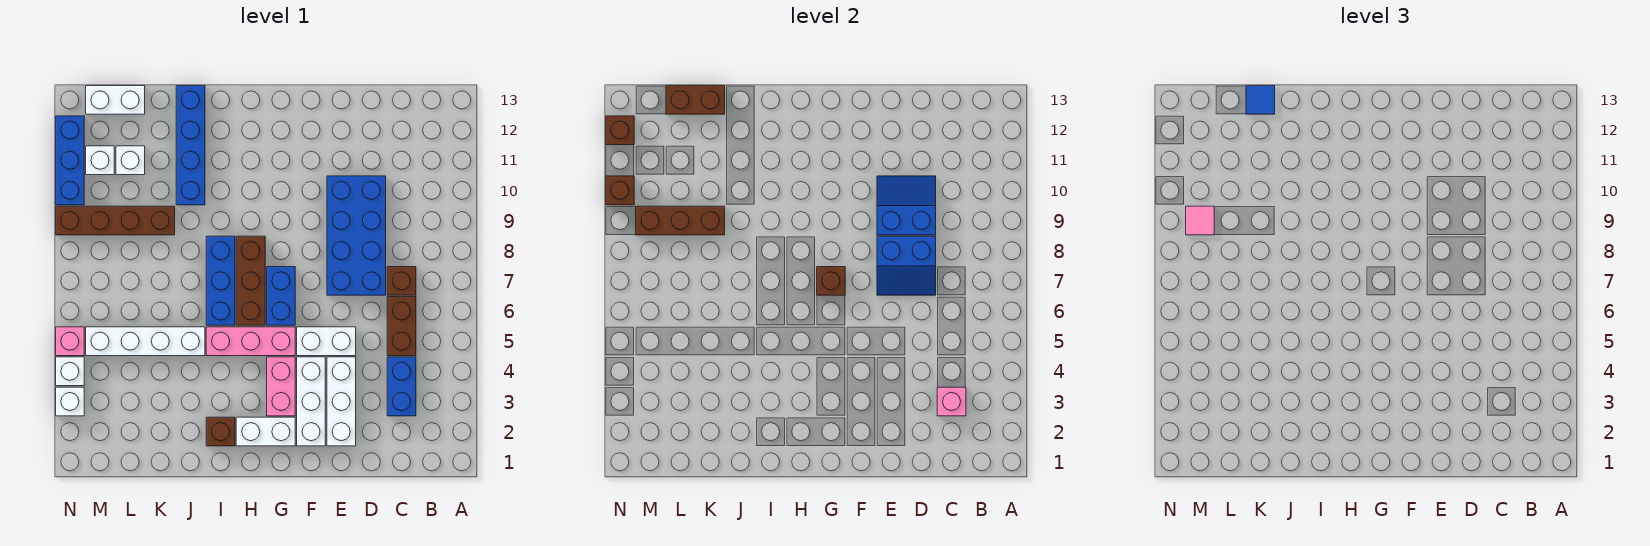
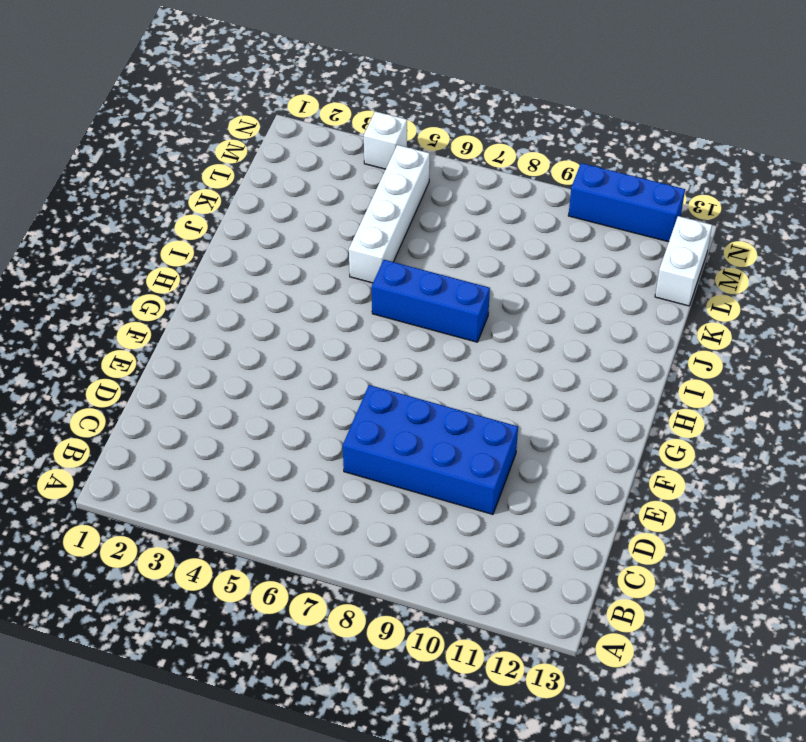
none -> blue 1x2 brick [387,357,416,416]
none -> brown 1x2 brick [387,297,416,356]
none -> brown 1x1 brick [387,267,416,295]
none -> white 1x3 brick [327,357,356,446]

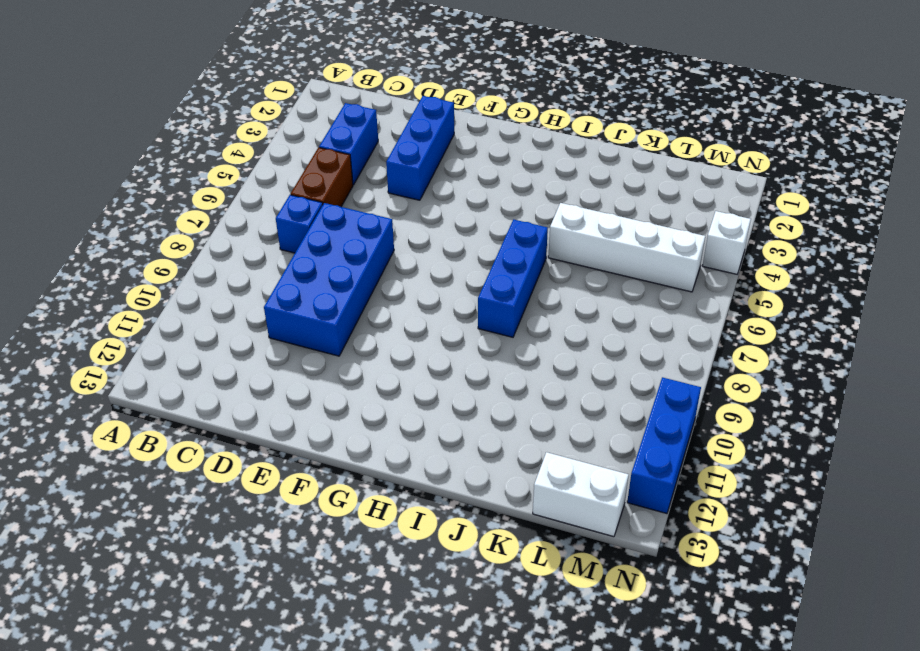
blue 1x1 brick [276,195,323,253] -> brown 1x1 brick [387,267,416,295]
blue 1x3 brick [386,96,454,200] -> white 1x3 brick [327,357,356,446]
none -> white 1x2 brick [297,327,356,356]
none -> white 1x3 brick [297,357,325,446]
none -> white 1x2 brick [236,417,295,446]
none -> pink 1x2 brick [267,357,295,416]

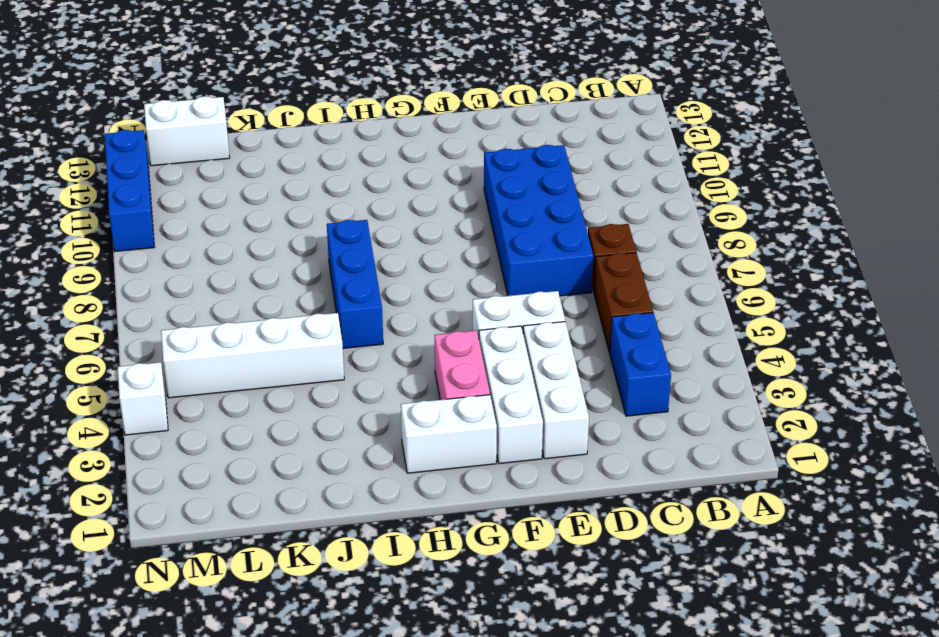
none -> pink 1x3 brick [206,327,295,356]
none -> blue 1x2 brick [267,267,295,325]
none -> brown 1x3 brick [236,236,265,325]
none -> brown 1x1 brick [206,417,235,446]

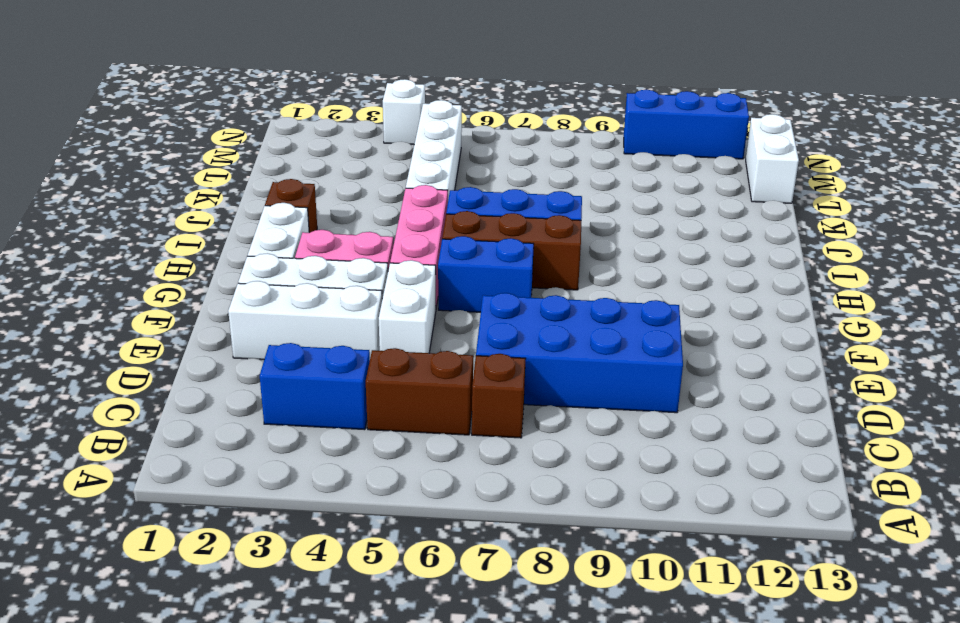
none -> blue 1x4 brick [176,86,205,205]
none -> brown 1x4 brick [56,206,175,235]
none -> white 1x1 brick [116,146,145,175]
none -> white 1x1 brick [86,146,114,175]

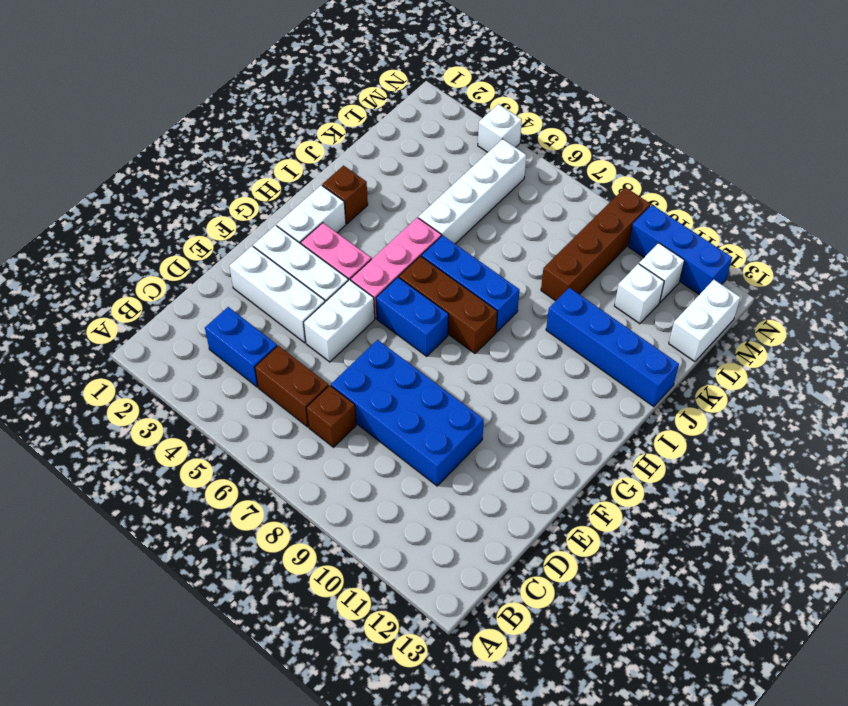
none -> white 1x1 brick [56,387,84,416]
none -> pink 1x1 brick [56,327,84,356]
none -> pink 1x1 brick [937,387,966,416]
none -> blue 2x2 slope [877,236,936,295]

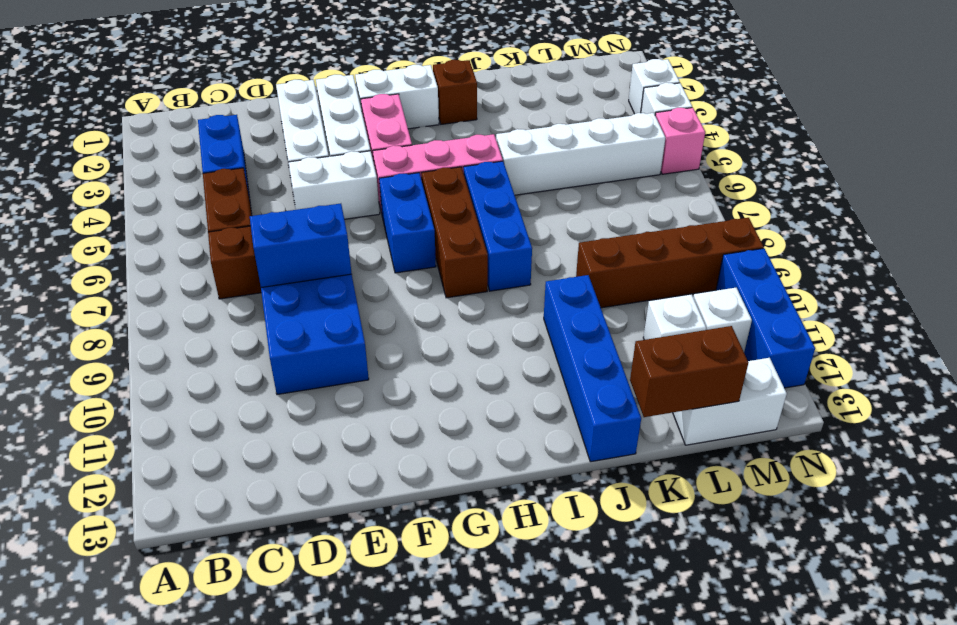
none -> pink 1x1 brick [937,387,966,416]
none -> blue 2x2 slope [877,176,936,235]
none -> brown 1x1 brick [817,267,845,295]
none -> brown 1x3 brick [636,206,725,235]

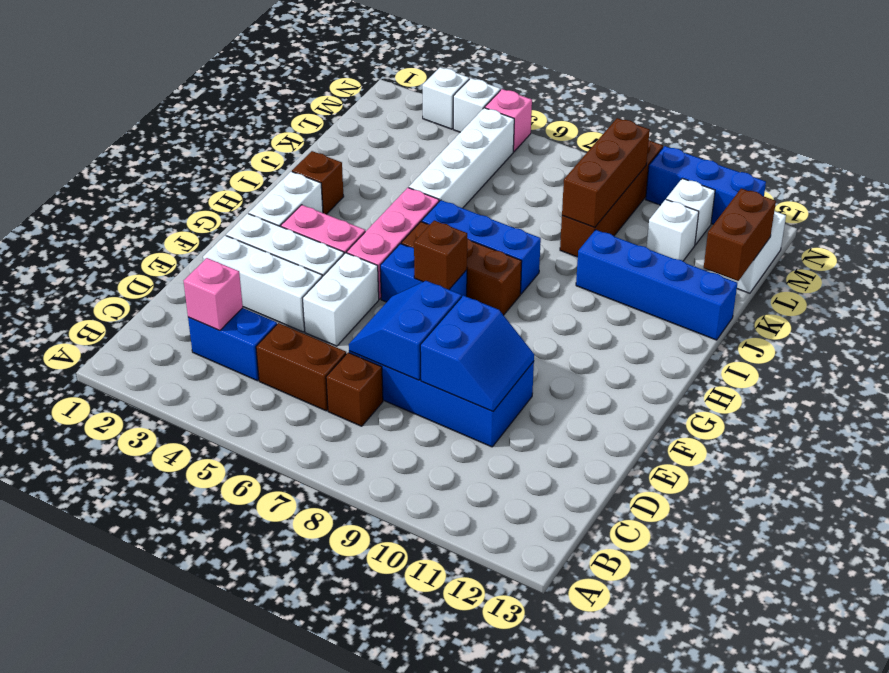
none -> brown 1x1 brick [606,176,634,205]
none -> brown 1x1 brick [606,116,634,145]
none -> blue 1x1 tile [1246,86,1275,114]
none -> pink 1x1 tile [1186,206,1214,235]

